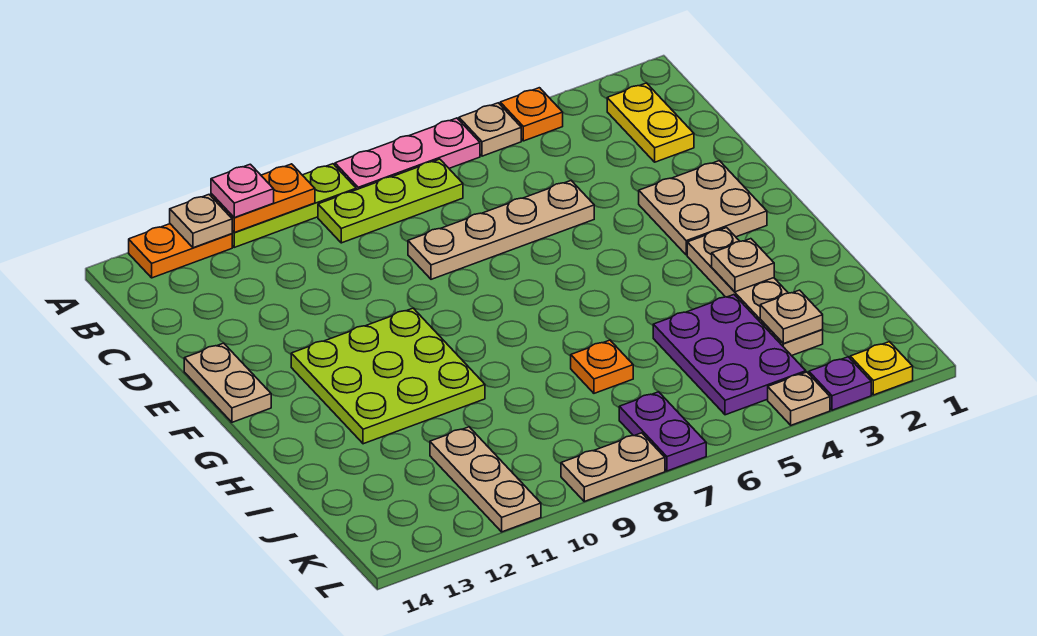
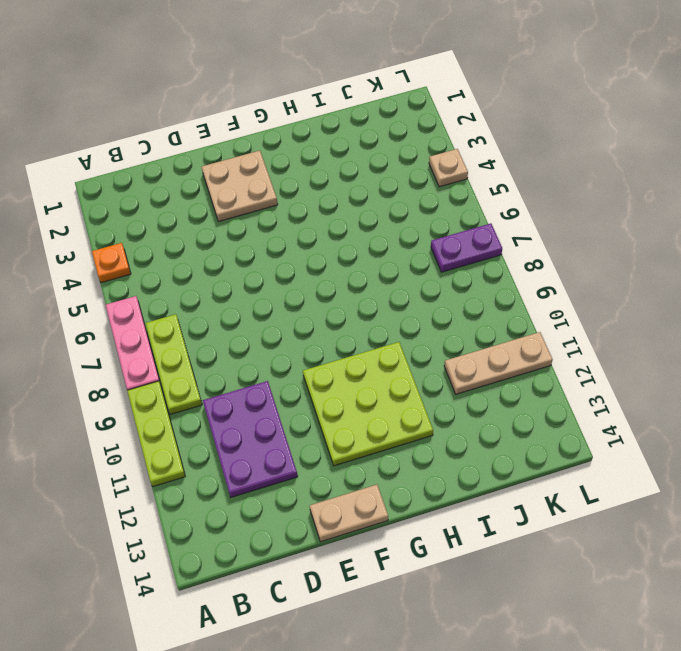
purple 2x3 plate [203,381,298,497] -> purple 2x3 plate turned to [653,295,806,415]
none -> tan 1x1 plate [459,103,521,156]
none -> orange 1x2 plate [129,224,232,278]
none -> yellow 1x2 plate [607,83,694,162]

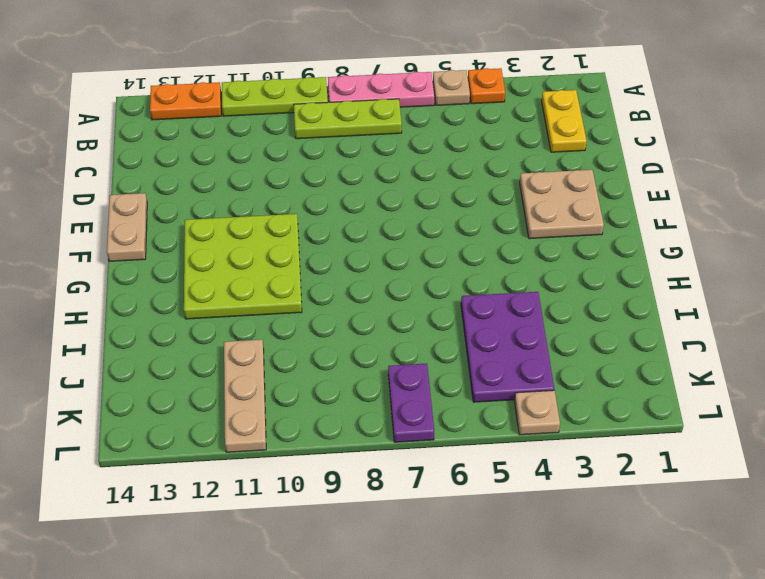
none -> tan 1x4 plate [408,181,594,279]
none -> tan 1x4 plate [687,228,823,356]
none -> orange 1x1 plate [571,340,633,393]

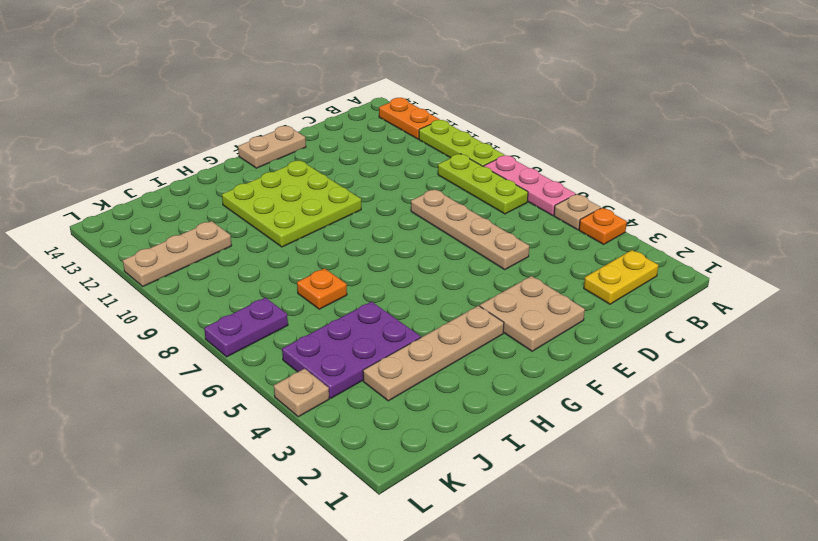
none -> yellow 1x1 plate [850,342,913,395]
none -> purple 1x1 plate [809,357,871,410]
none -> tan 1x2 plate [561,433,665,501]

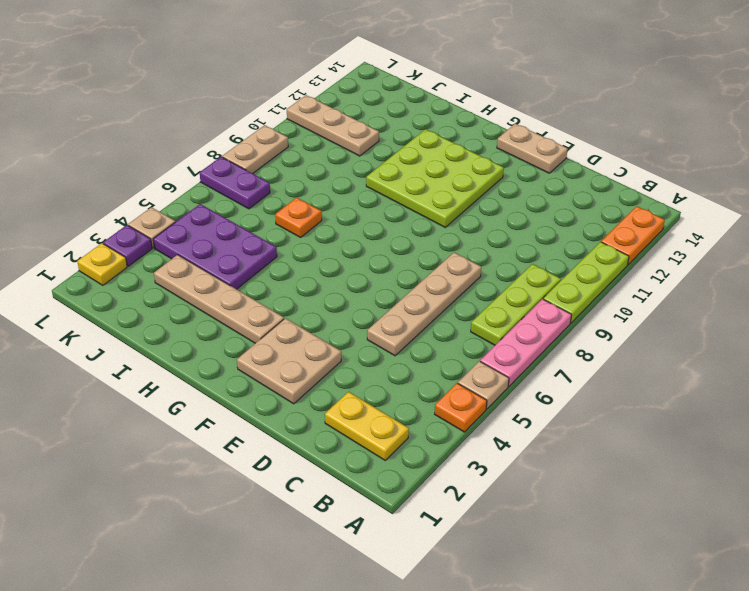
none -> orange 1x2 plate [211,164,315,232]
none -> tan 1x1 plate [170,195,232,248]
none -> tan 1x1 plate [712,239,774,292]

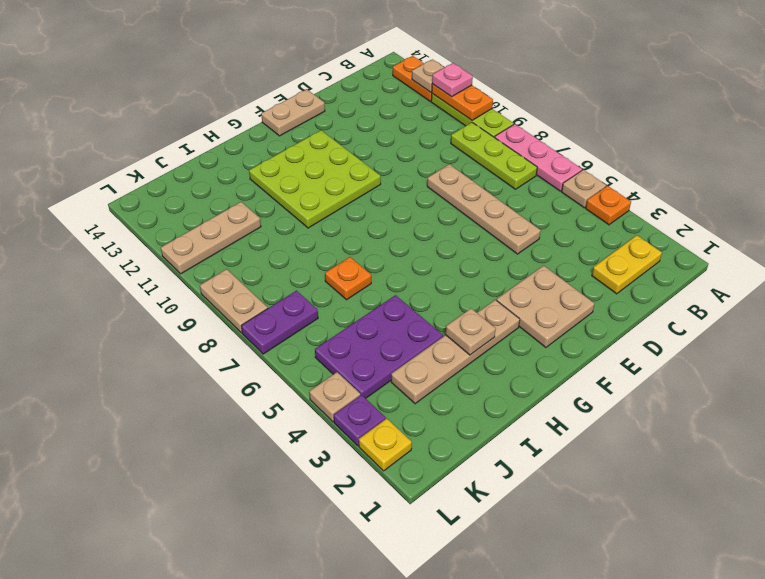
none -> tan 1x1 plate [760,290,823,344]

